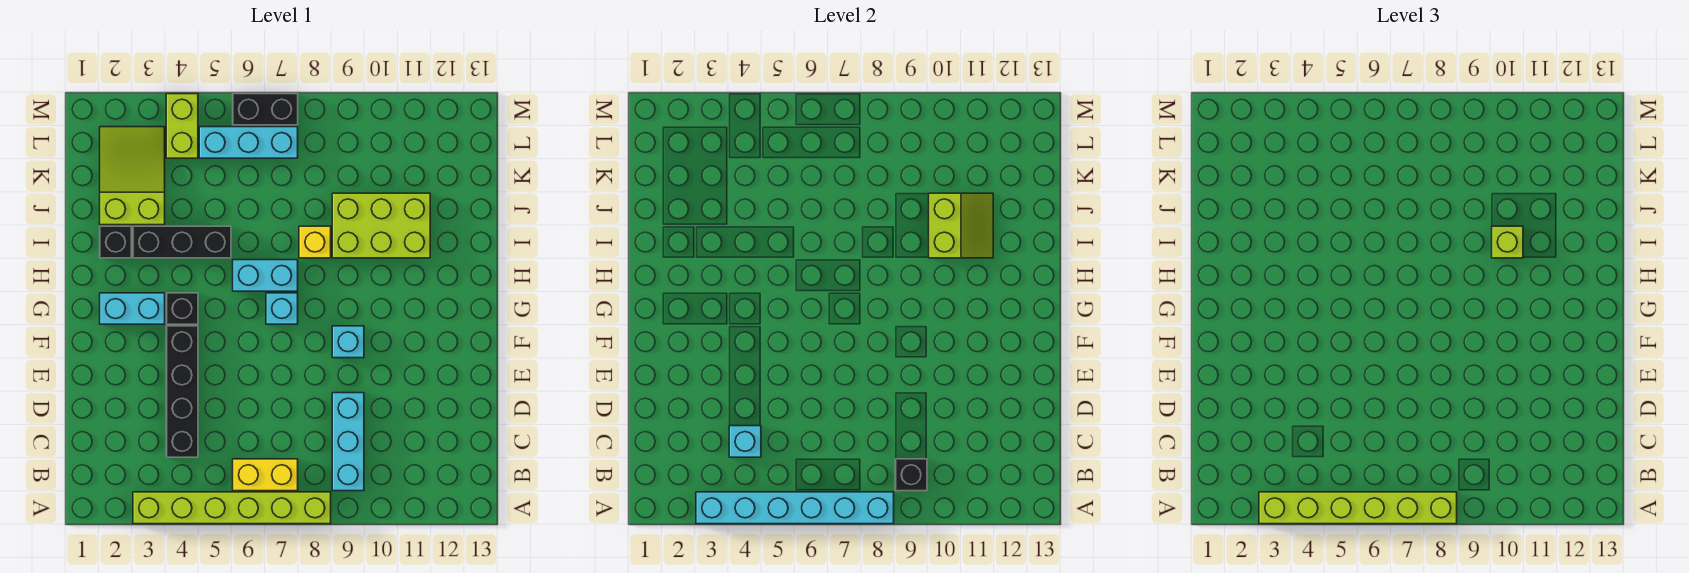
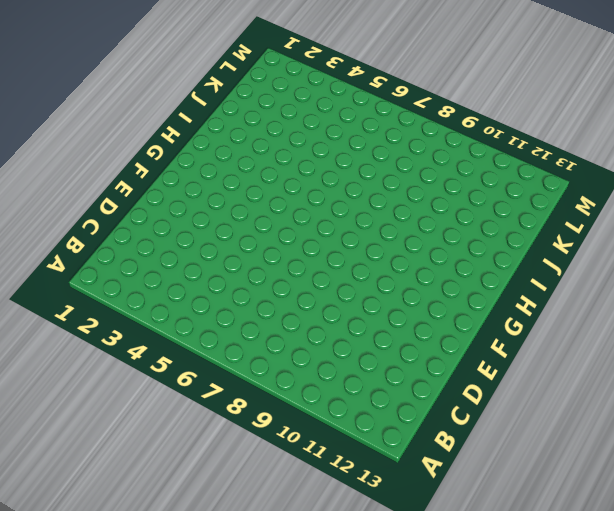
none -> lime 1x6 brick [133,492,331,524]
none -> yellow 1x2 brick [233,459,298,491]
none -> cyan 1x3 brick [332,393,364,491]

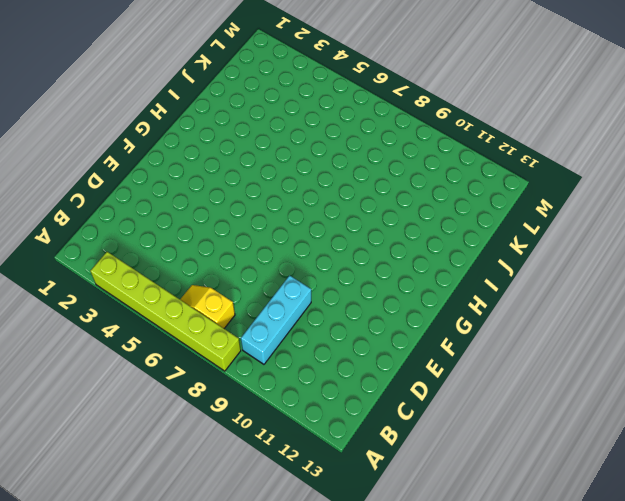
yellow 1x2 slope [180,285,235,328] -> yellow 1x2 brick [233,459,298,491]
none -> black 1x4 brick [166,326,198,457]
none -> cyan 1x1 brick [332,326,364,358]
none -> cyan 1x2 brick [100,293,165,324]

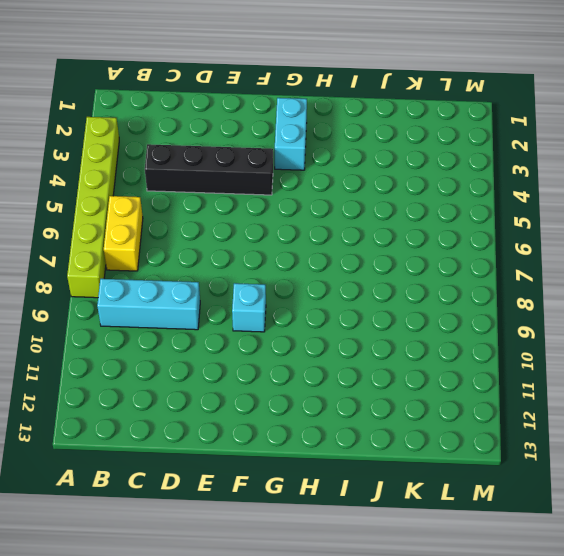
none -> black 1x1 brick [166,293,198,324]
none -> cyan 1x1 brick [266,293,298,324]
none -> cyan 1x2 brick [233,260,298,291]

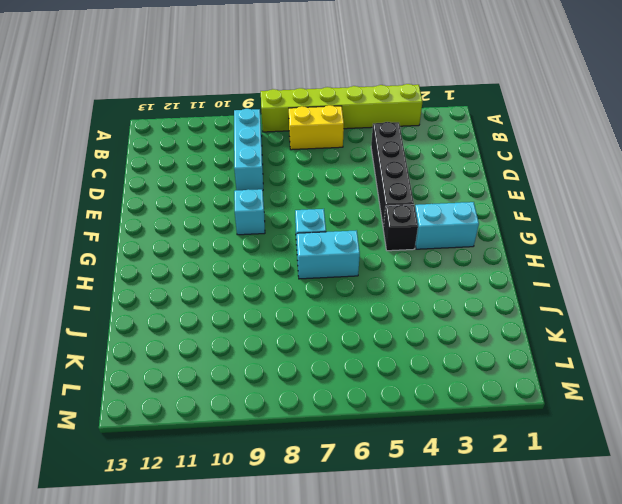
none -> black 1x1 brick [100,226,131,258]
none -> black 1x3 brick [133,226,231,258]
none -> yellow 1x1 brick [299,226,331,258]

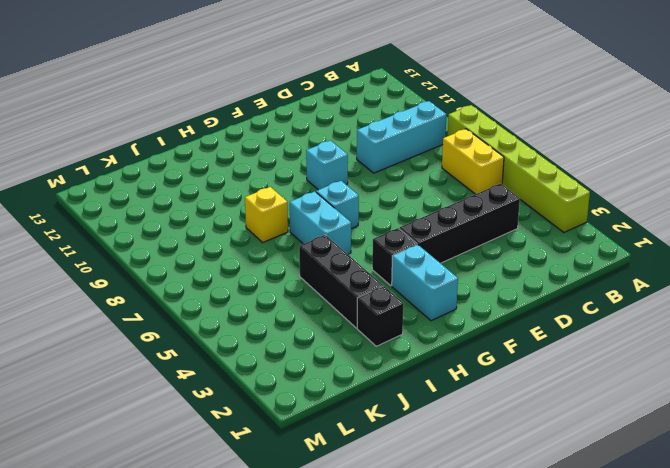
none -> lime 2x3 brick [332,193,430,258]
none -> lime 2x3 slope [100,127,165,225]
none -> lime 1x2 brick [166,94,198,158]

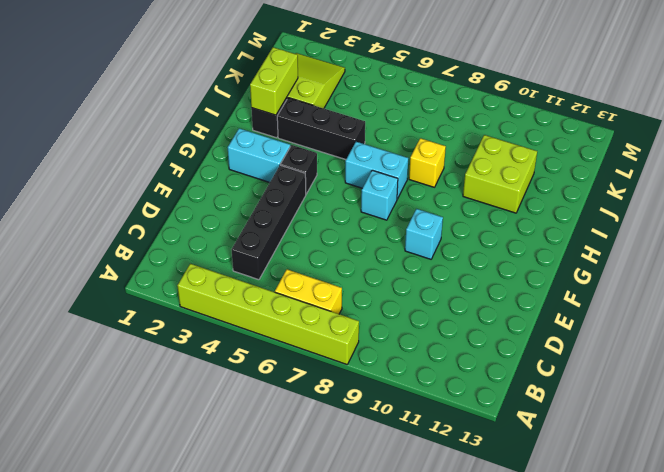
lime 1x2 brick [250,47,298,115] -> lime 1x2 brick moved to [166,94,198,158]
lime 2x2 brick [463,135,537,213] -> lime 2x3 brick [332,193,430,258]
none -> cyan 1x3 brick [332,393,364,491]
none -> cyan 1x3 brick [199,127,298,158]
none -> black 1x2 brick [233,94,298,125]

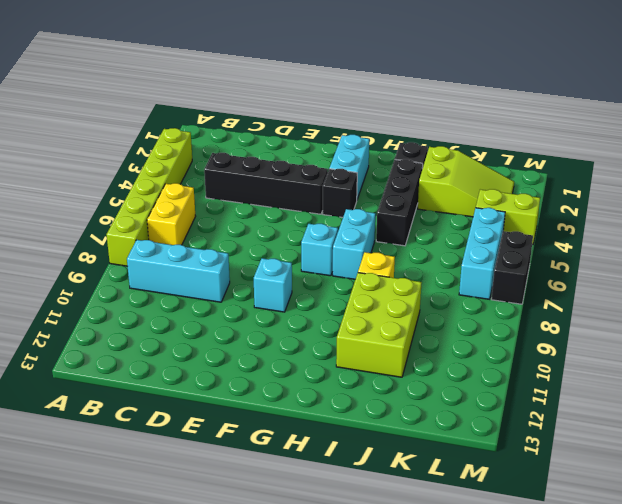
none -> cyan 1x6 brick [696,492,894,524]
none -> black 1x1 brick [895,459,927,491]
none -> cyan 1x1 brick [729,426,761,457]

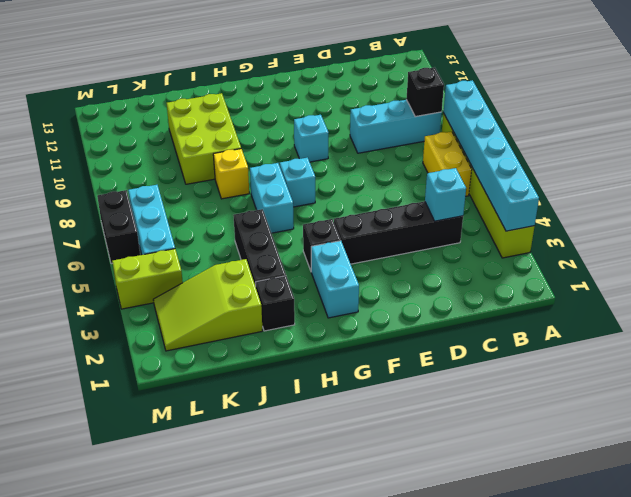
none -> lime 2x2 slope [929,193,993,258]
none -> lime 1x6 brick [1259,492,1457,524]
none -> lime 1x1 brick [1492,226,1523,258]

